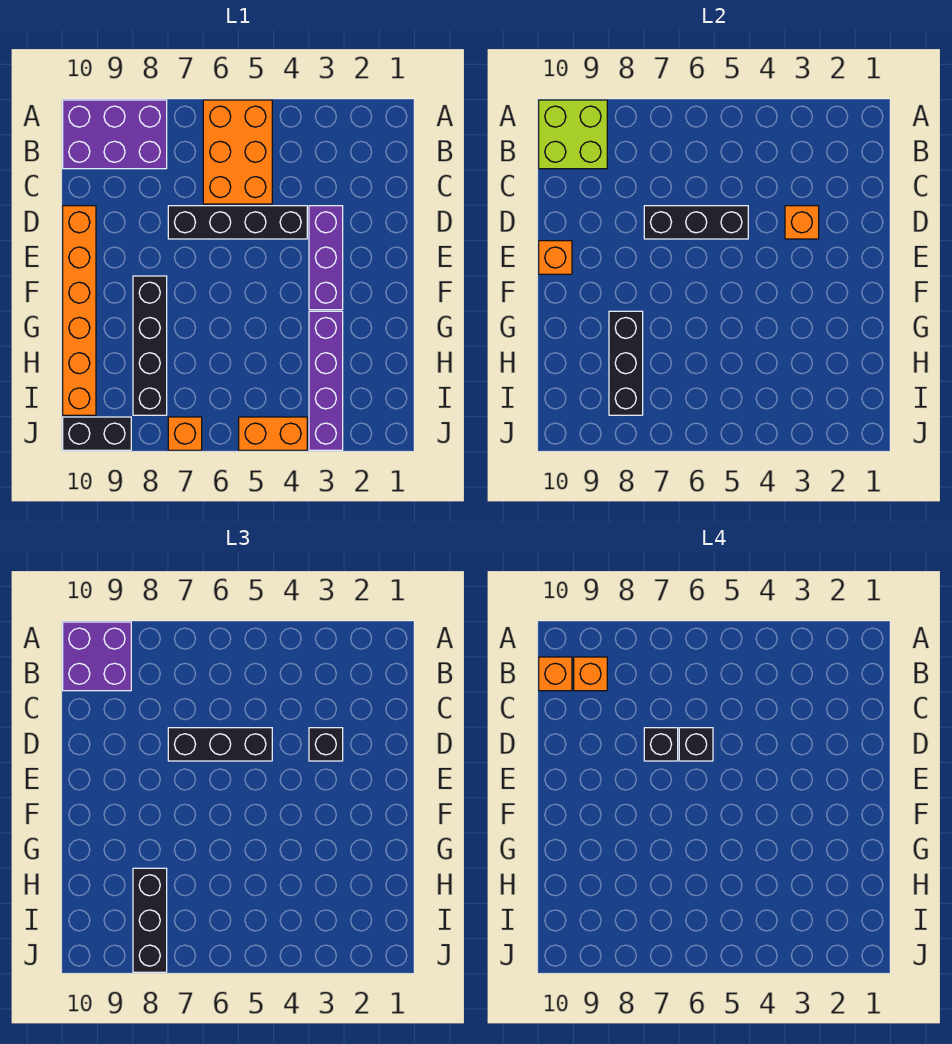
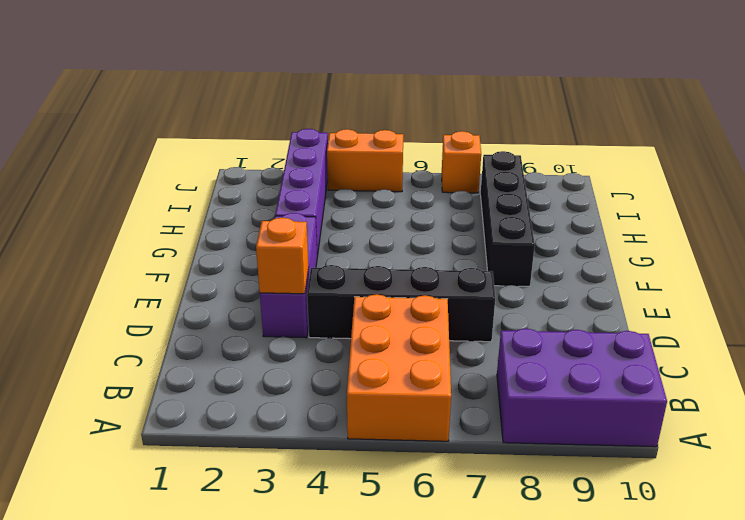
none -> orange 1x6 brick [63,206,96,415]
none -> black 1x2 brick [63,417,131,450]
none -> lime 2x2 brick [539,100,607,169]

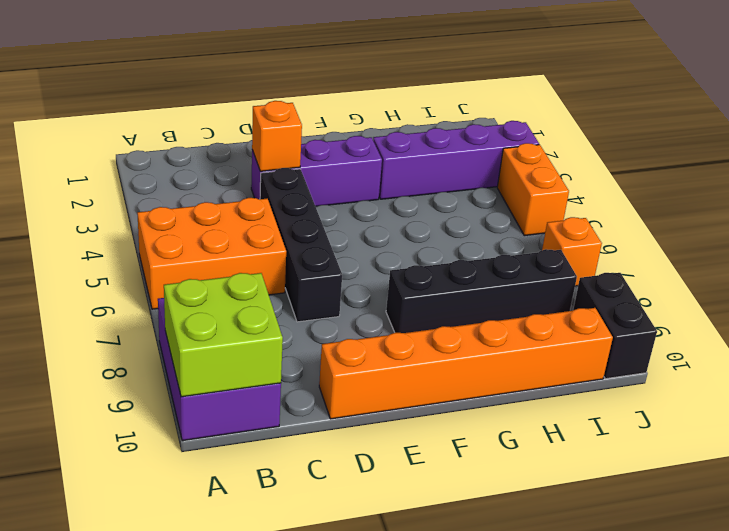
none -> black 1x3 brick [644,206,748,239]
none -> orange 1x1 brick [539,241,572,274]
none -> black 1x3 brick [609,311,643,415]

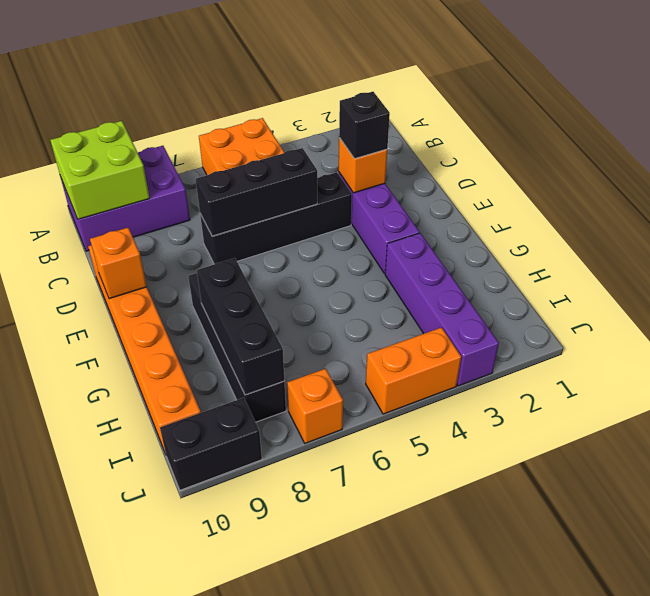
none -> purple 2x2 brick [63,622,131,691]
none -> black 1x3 brick [168,728,272,761]
none -> black 1x3 brick [133,868,167,972]

